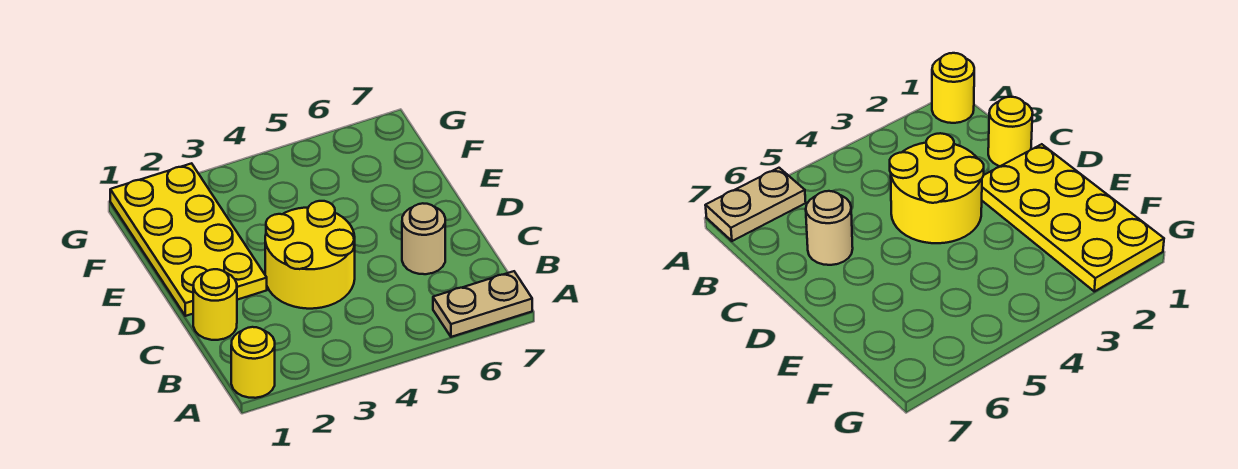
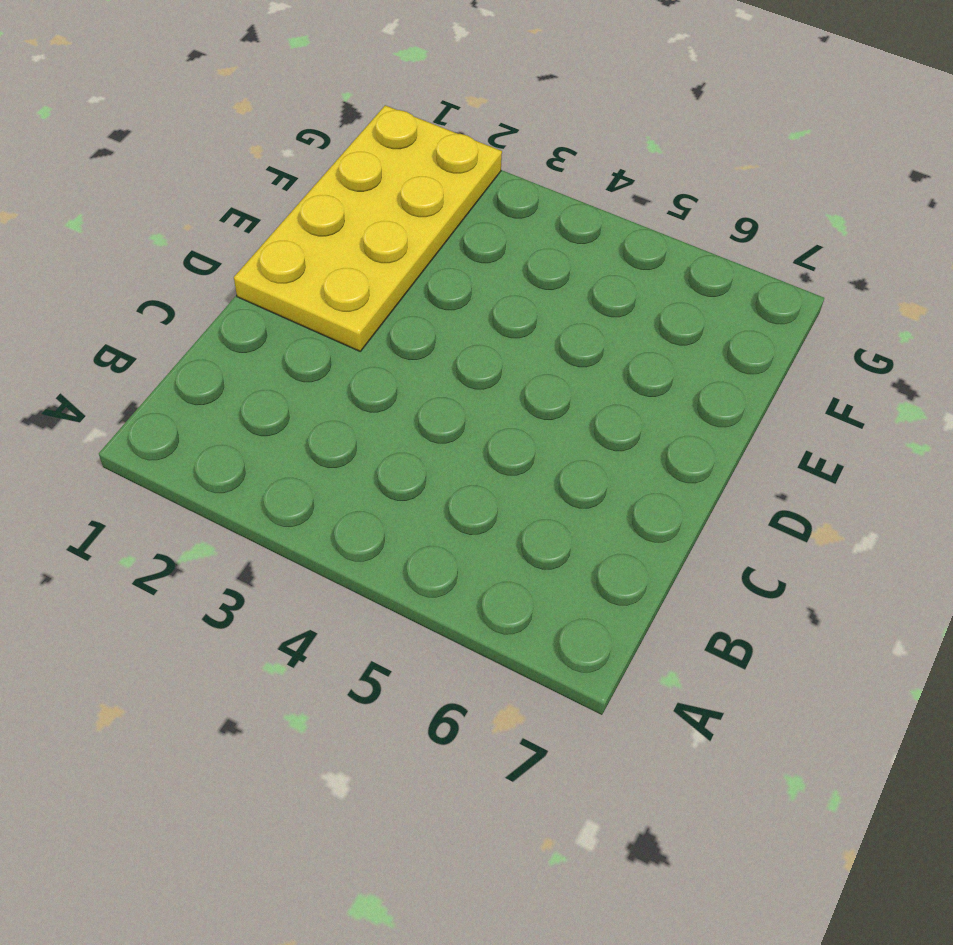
none -> yellow 1x1 round brick [231,327,275,398]
none -> tan 1x2 plate [433,271,532,337]

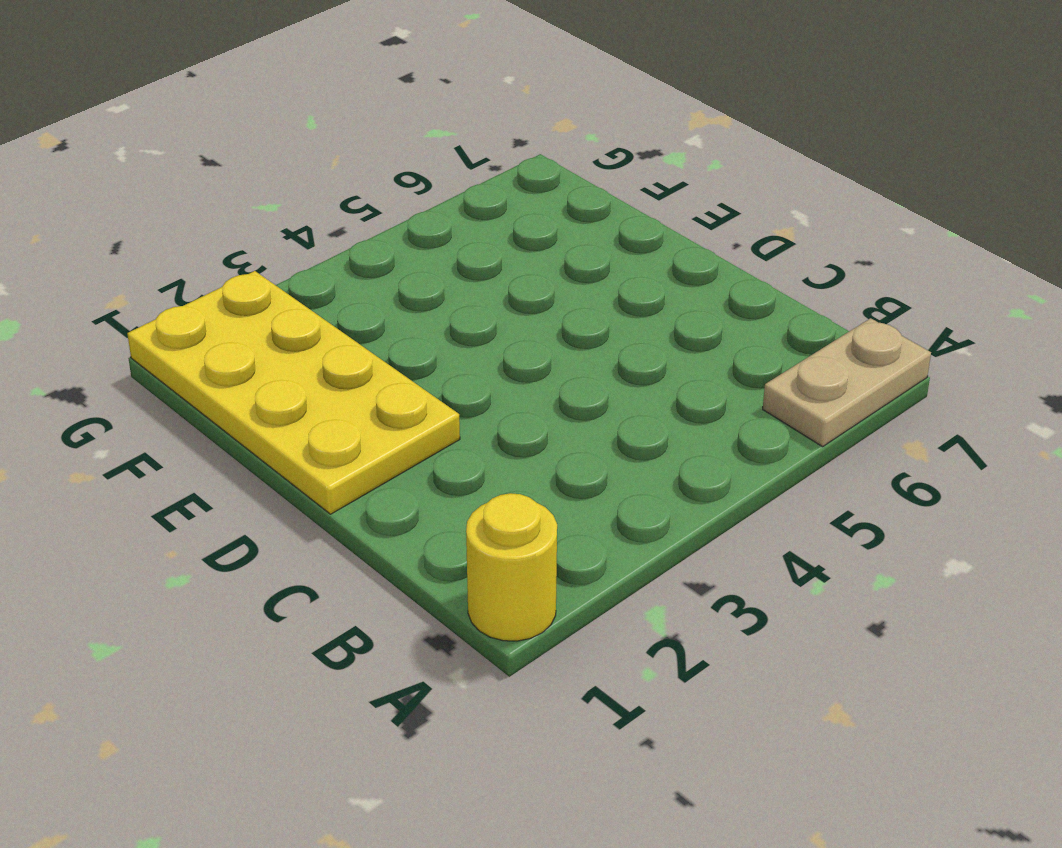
none -> yellow 1x1 round brick [193,269,237,340]
none -> yellow 2x2 round brick [265,201,355,309]

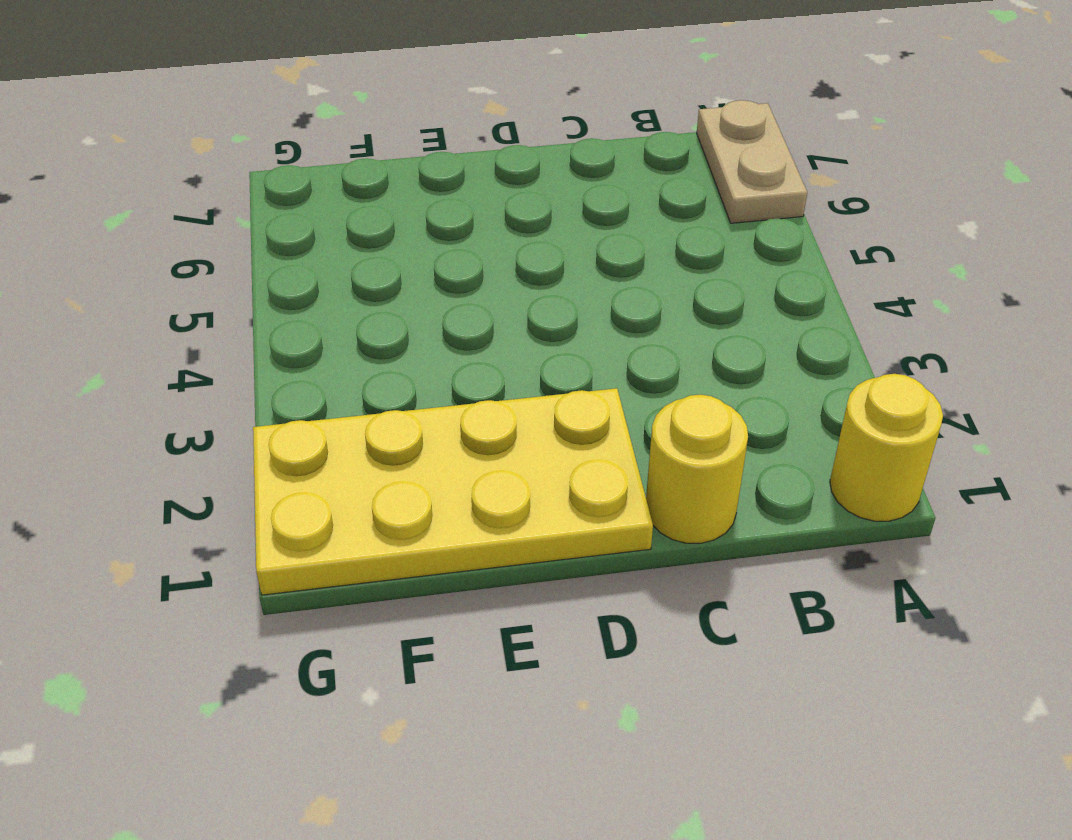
none -> yellow 2x2 round brick [265,201,355,309]
none -> tan 1x1 round brick [402,203,445,274]

